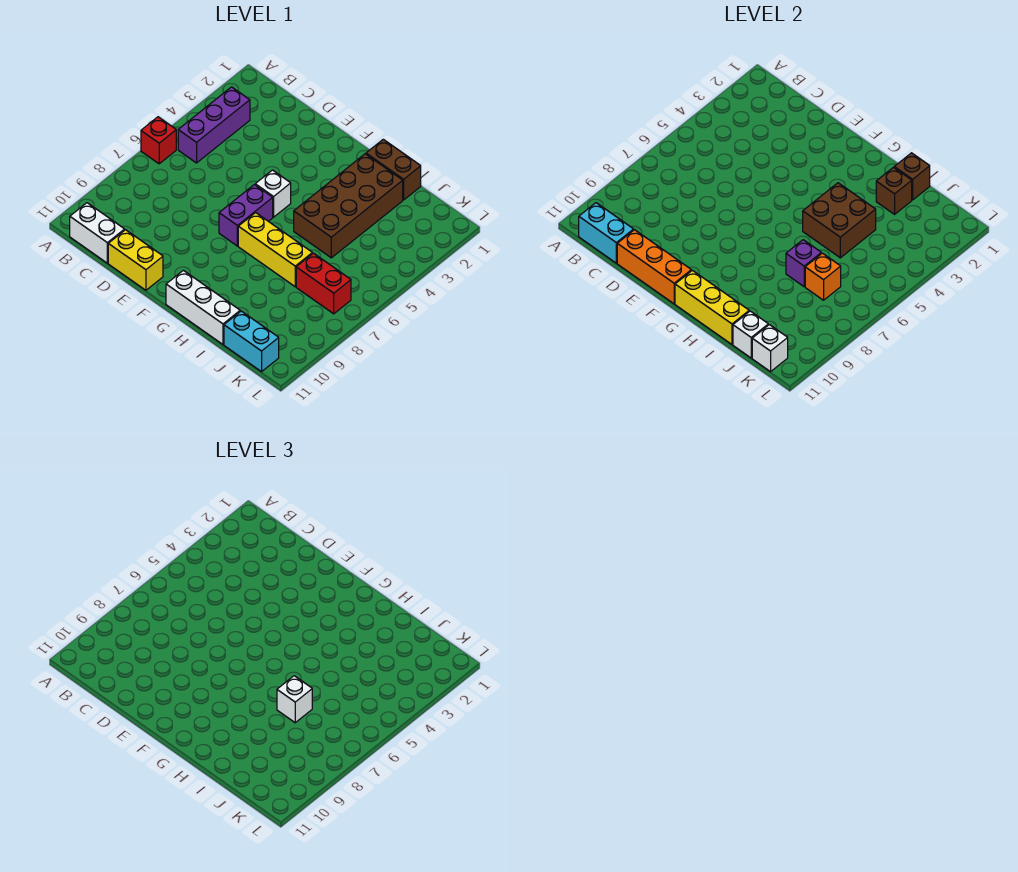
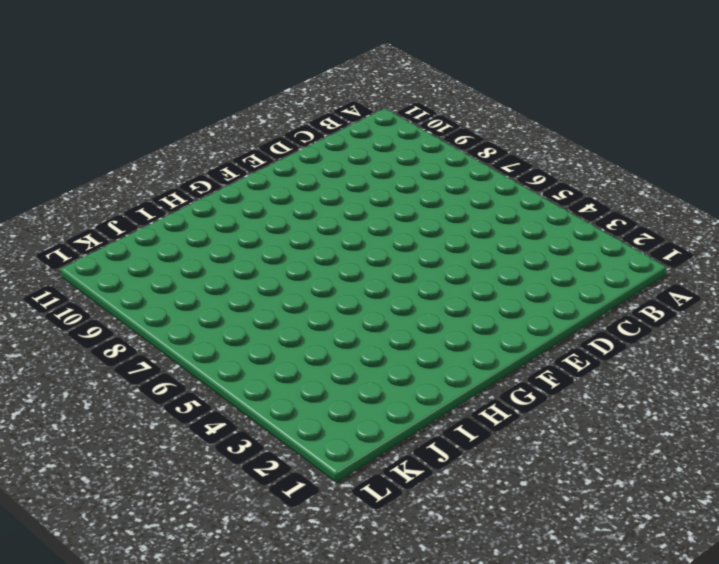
none -> red 1x1 brick [141,117,176,164]
none -> purple 1x3 brick [178,87,250,163]
none -> white 1x2 brick [70,203,125,263]

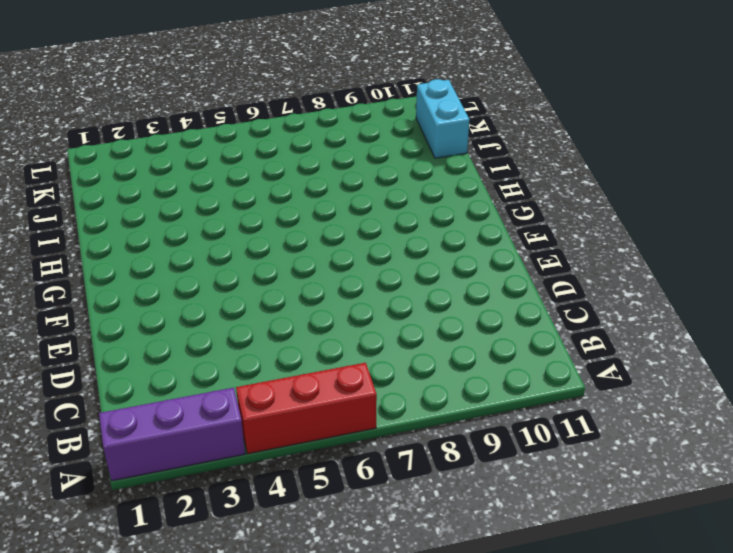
purple 1x3 brick [99,388,245,481] -> purple 1x3 brick moved to [178,87,250,163]
red 1x3 brick [236,363,377,454] -> red 1x1 brick [141,117,176,164]
none -> white 1x2 brick [70,203,125,263]
none -> yellow 1x2 brick [108,230,163,290]
none -> white 1x1 brick [255,170,291,217]

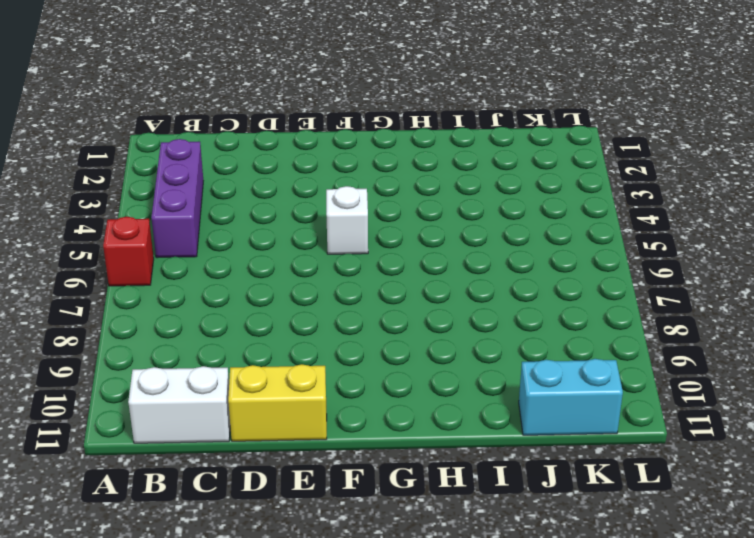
none -> purple 1x2 brick [219,185,273,246]
none -> yellow 1x3 brick [238,213,312,287]
none -> white 1x3 brick [166,270,240,344]

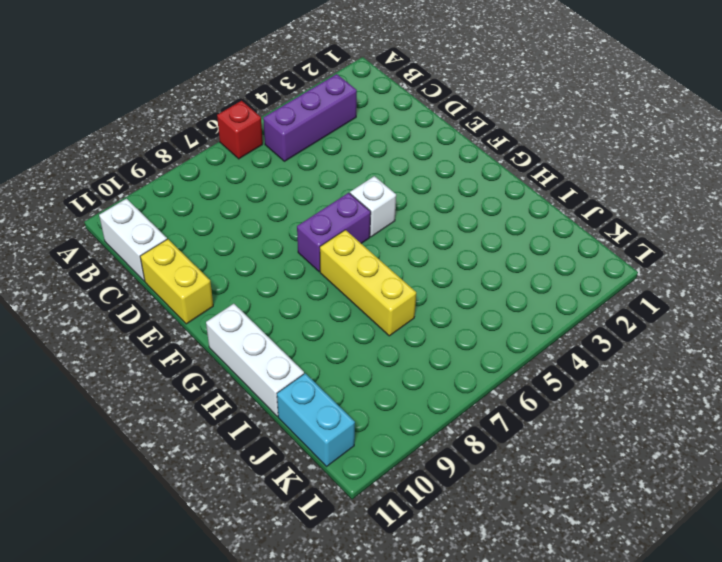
none -> brown 1x2 brick [366,139,421,200]
none -> brown 2x4 brick [294,154,403,258]
none -> red 1x2 brick [296,253,351,314]

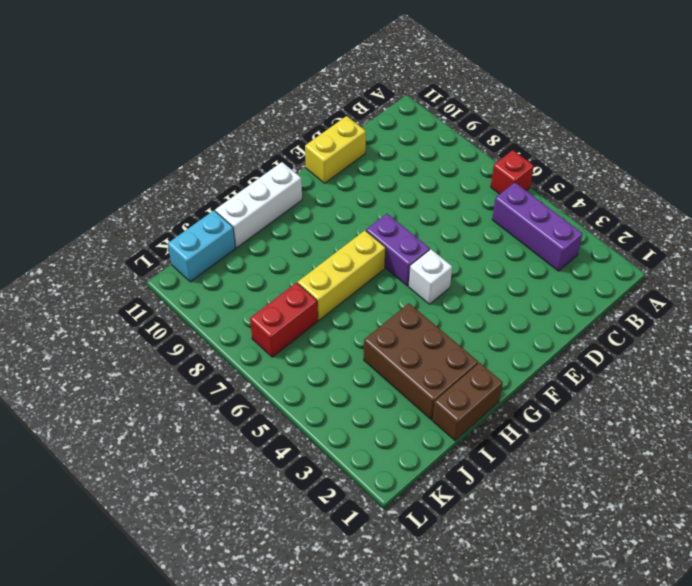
brown 2x3 brick [364,304,478,420] -> brown 2x4 brick [294,154,403,258]
none -> white 1x2 brick [70,203,125,263]
none -> cyan 1x2 brick [579,203,634,263]
none -> orange 1x3 brick [617,230,691,304]

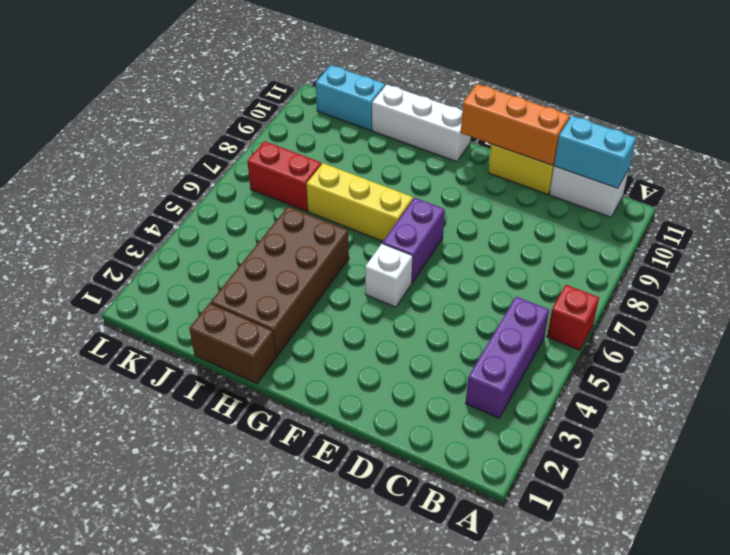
none -> yellow 1x3 brick [675,270,749,344]
none -> brown 2x2 brick [803,183,876,258]
none -> brown 1x1 brick [894,153,930,200]

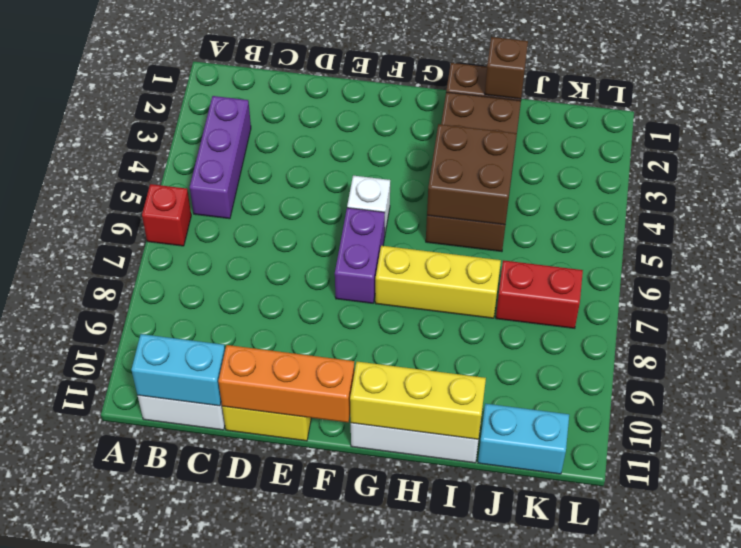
none -> brown 1x1 brick [876,167,912,214]
none -> purple 1x1 brick [786,240,821,287]
none -> orange 1x1 brick [805,253,841,300]

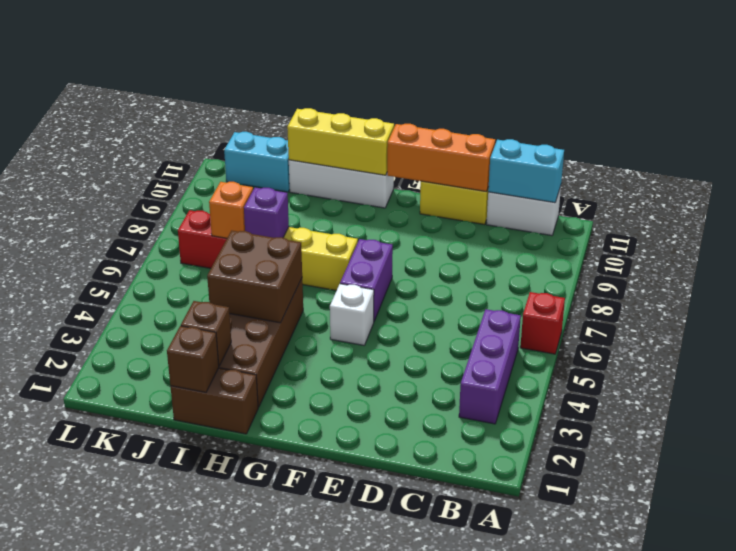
none -> white 1x1 brick [733,311,768,358]
none -> white 1x1 brick [752,325,788,372]
none -> white 1x1 brick [277,676,312,723]

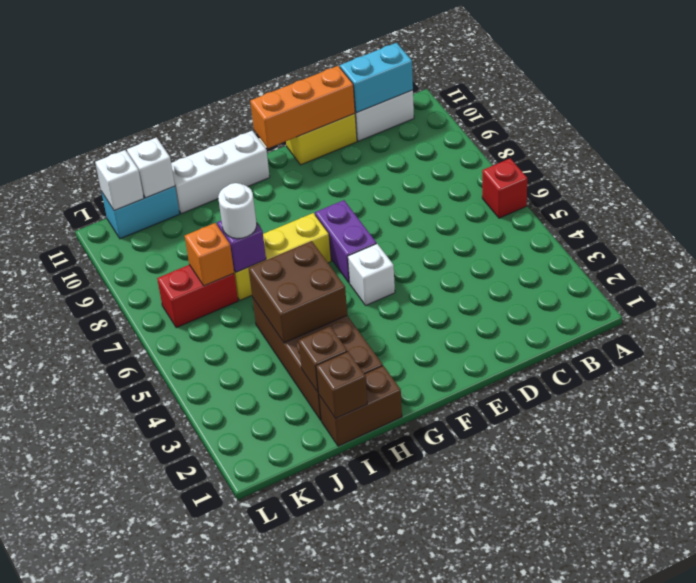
white 1x1 round brick [218,183,257,239] -> white 1x1 brick [277,676,312,723]
none -> purple 1x3 brick [178,87,250,163]
none -> yellow 1x3 brick [675,270,749,344]

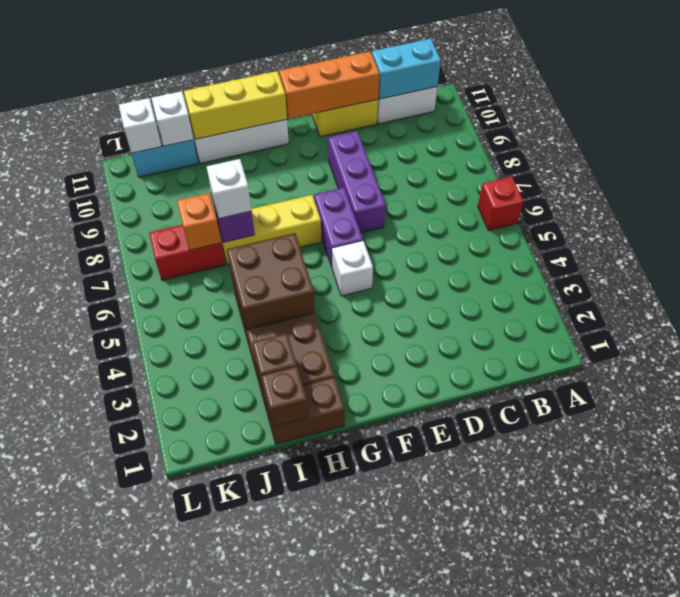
purple 1x3 brick [328,131,386,233] -> purple 1x3 brick moved to [178,87,250,163]

